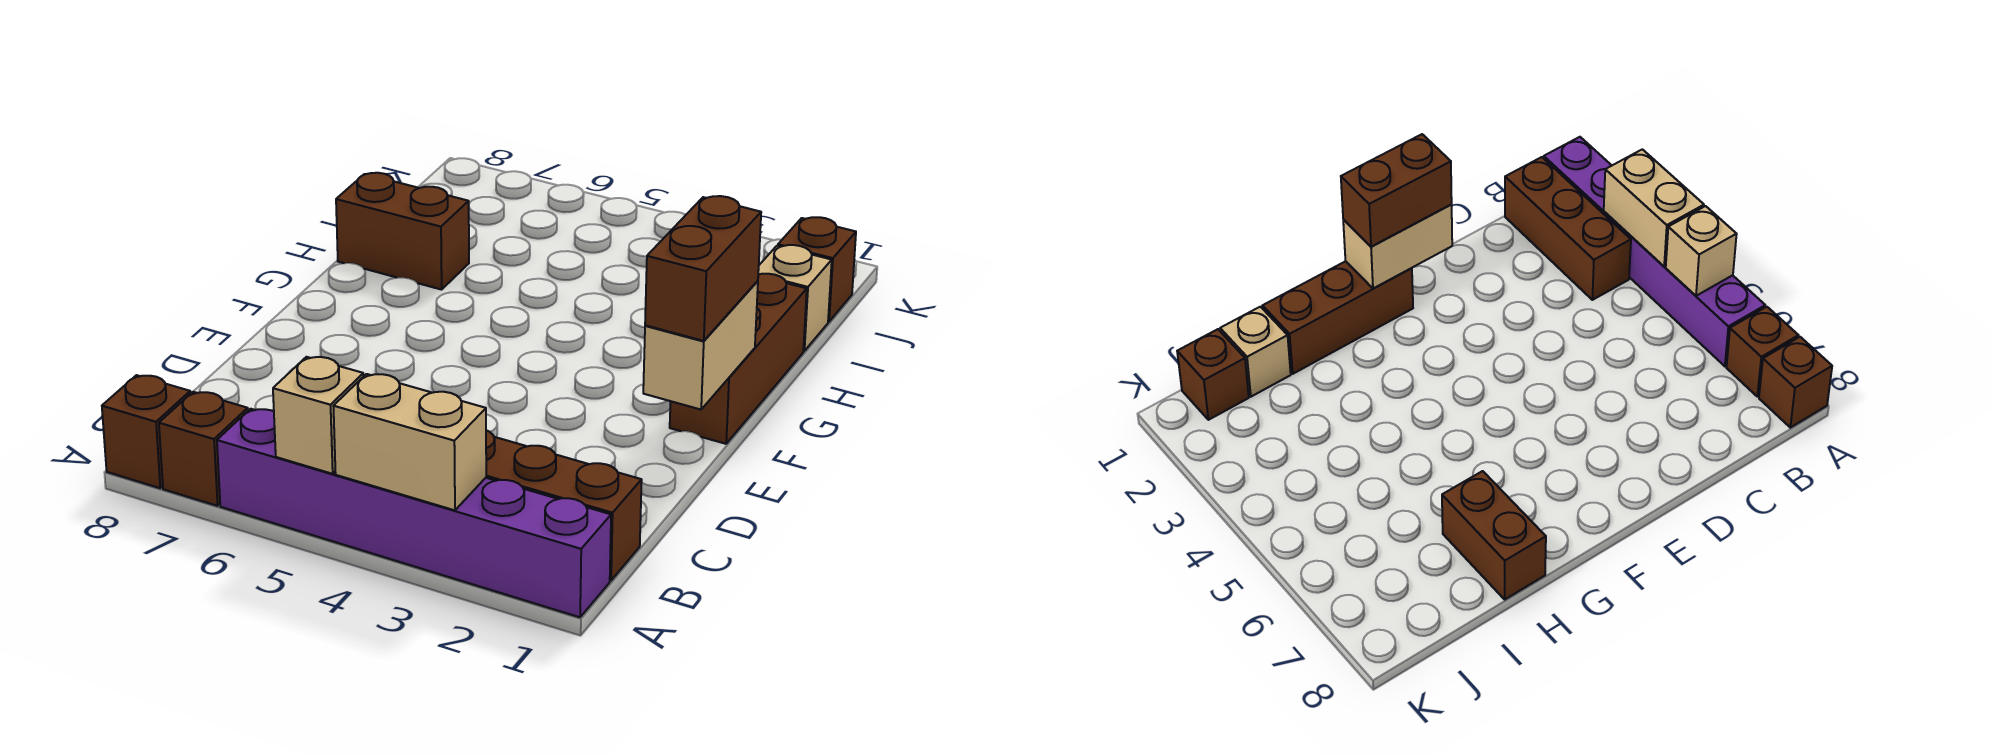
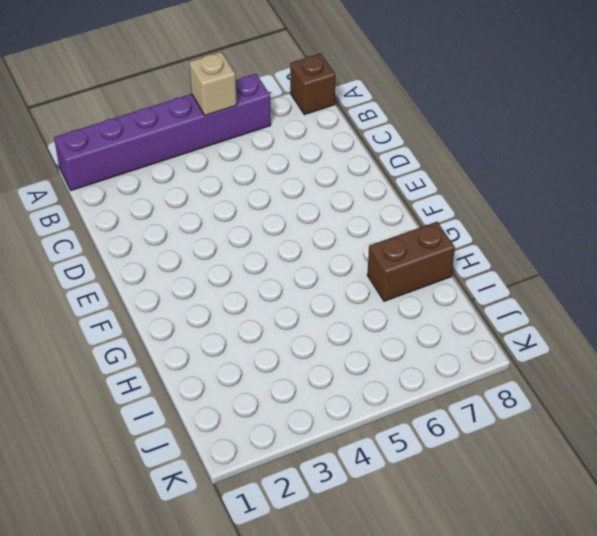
none -> brown 1x1 brick [159,392,248,506]
none -> brown 1x3 brick [486,430,642,581]
none -> brown 1x3 brick [670,274,807,444]

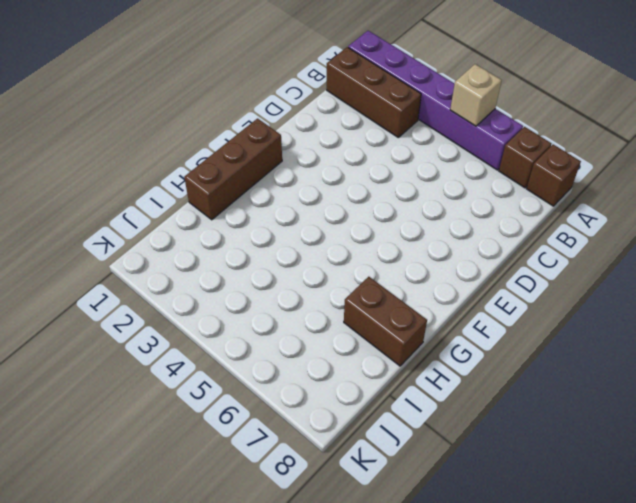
none -> tan 1x1 brick [758,245,832,351]
none -> brown 1x1 brick [778,217,856,322]
none -> tan 1x2 brick [334,374,486,510]

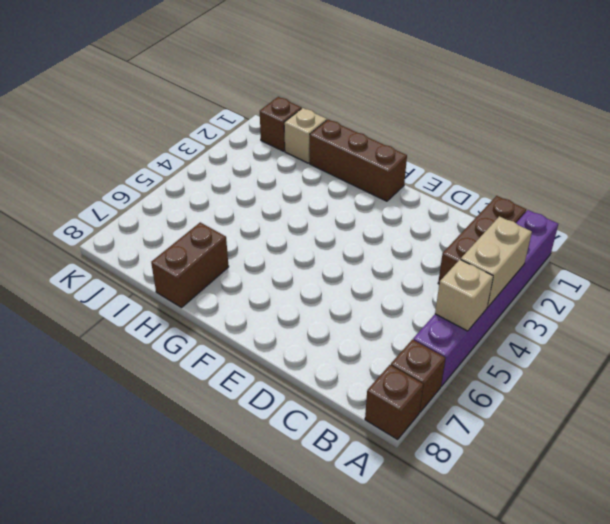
none -> tan 1x2 brick [643,281,758,410]
none -> brown 1x2 brick [645,196,761,341]

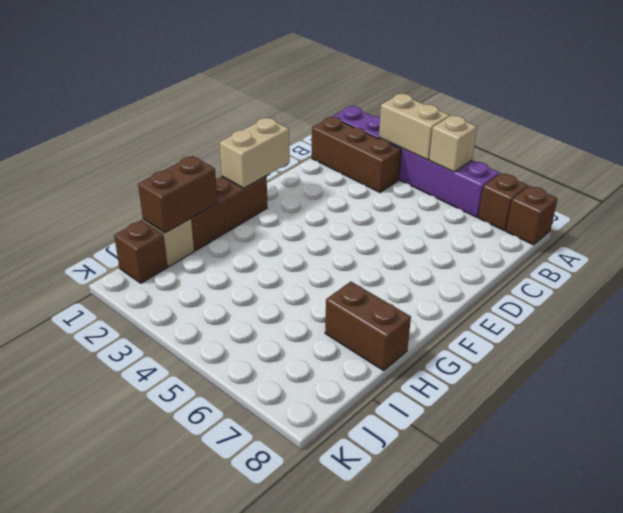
brown 1x2 brick [138,156,217,233] -> brown 1x2 brick moved to [645,196,761,341]

